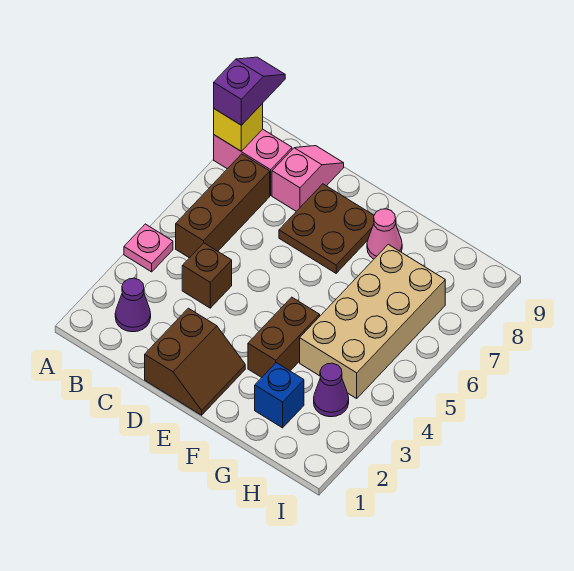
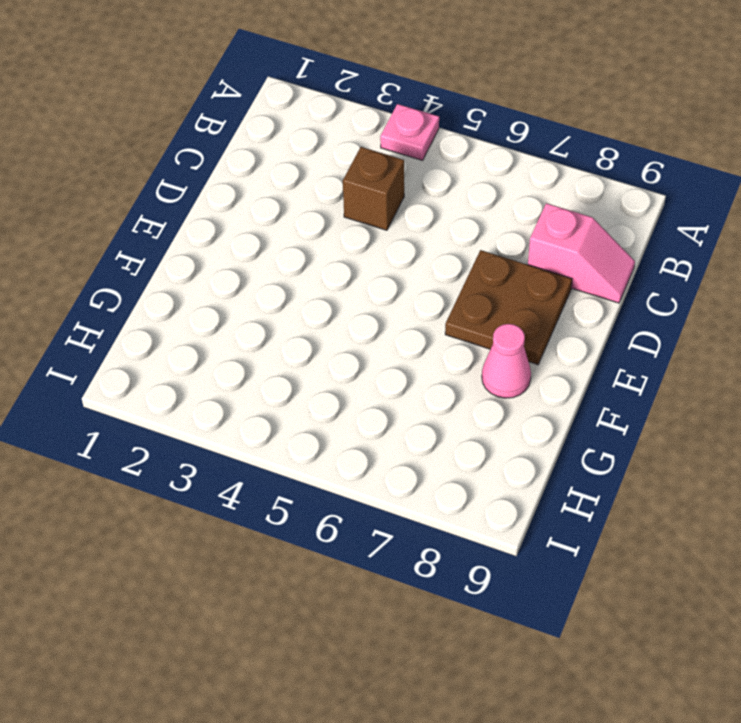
none -> pink 1x2 brick [214,129,292,195]
none -> purple 1x1 cone [115,278,151,332]
none -> brown 1x3 brick [176,154,270,258]

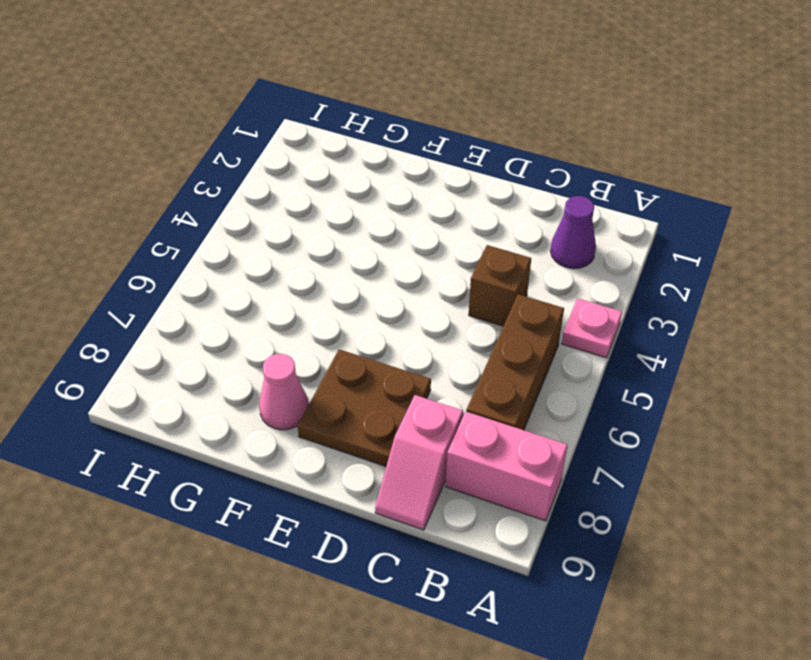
none -> brown 2x2 slope [145,308,245,415]
none -> brown 1x2 brick [248,297,320,377]
none -> blue 1x1 brick [255,363,304,428]

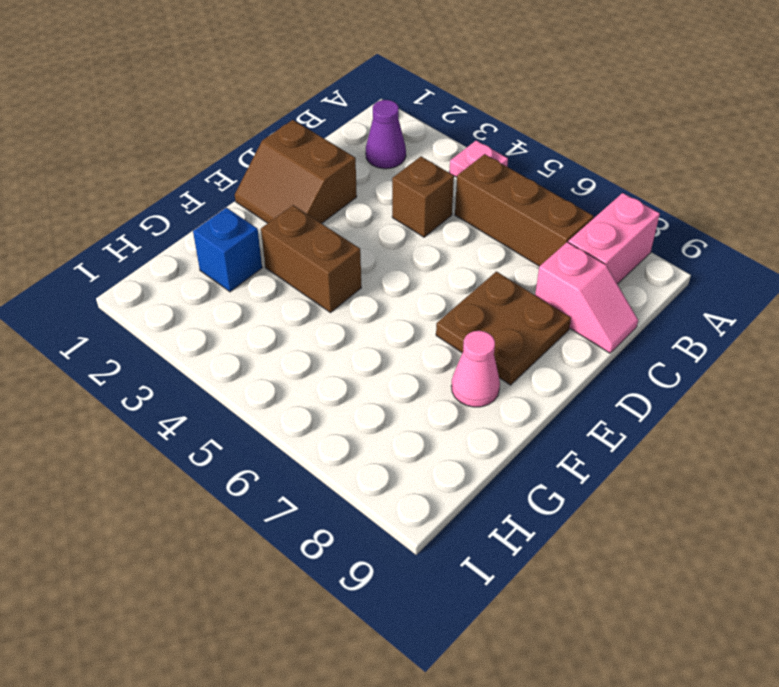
none -> tan 2x4 brick [300,244,445,398]
none -> purple 1x1 cone [314,363,349,417]
none -> yellow 1x1 brick [214,103,263,151]

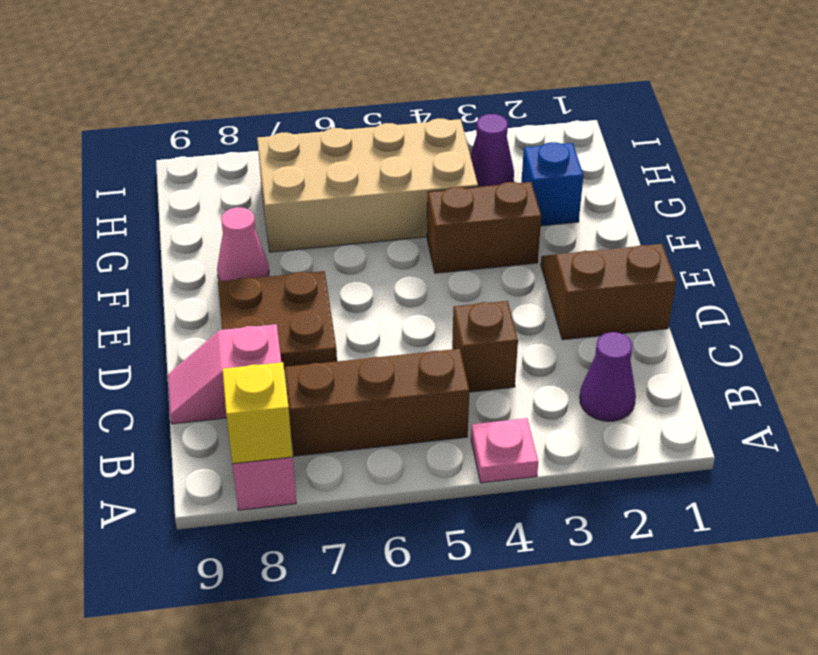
none -> purple 1x2 slope [214,57,285,125]

